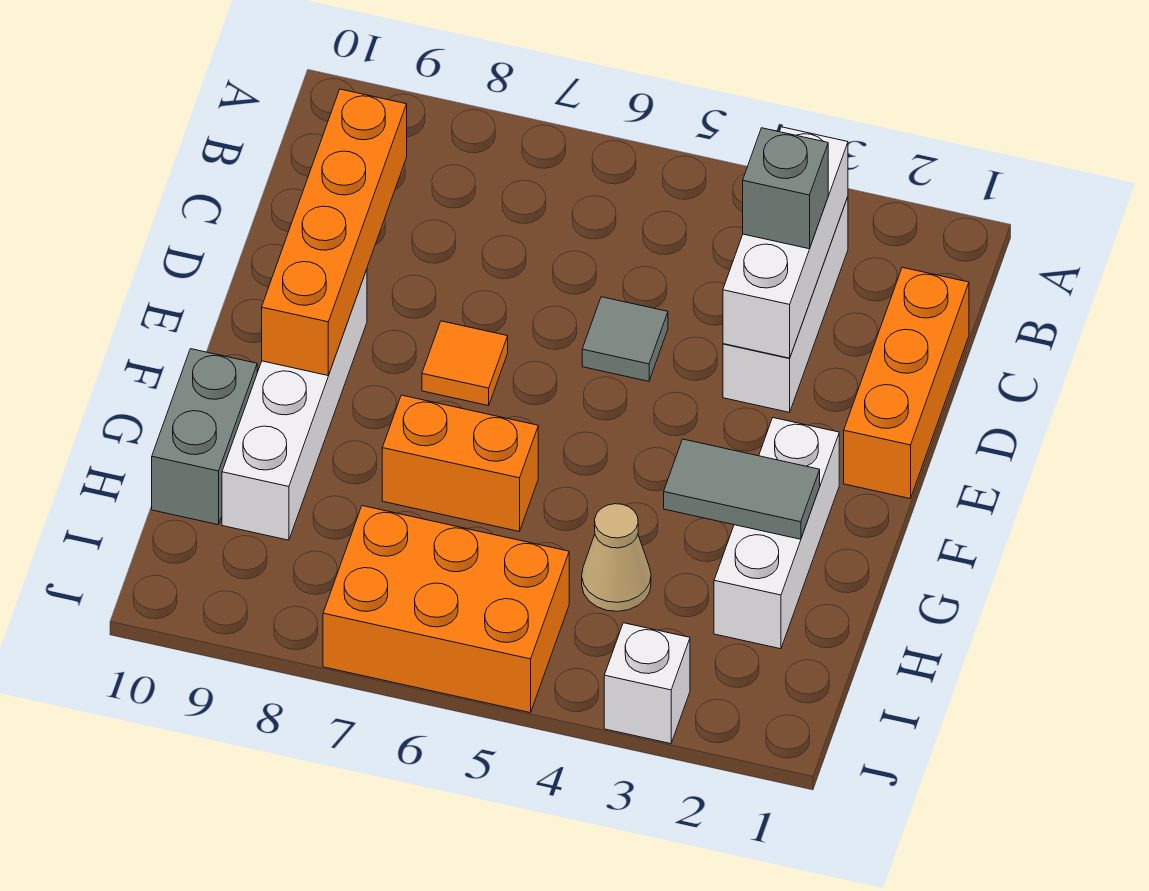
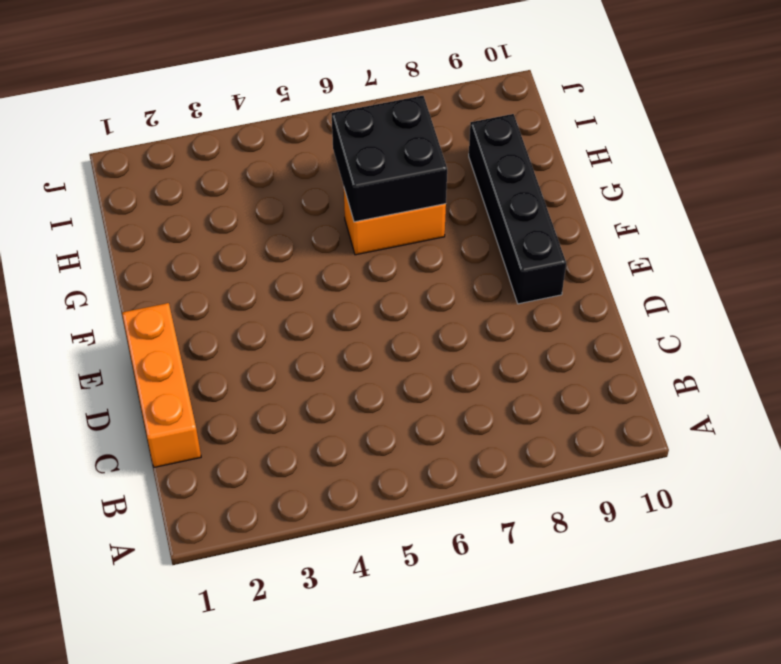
black 1x4 brick [469,114,566,304] -> white 1x4 brick [222,270,367,540]
black 2x2 brick [332,96,447,222] -> none
none -> white 1x3 brick [723,197,848,412]
none -> grey 1x1 tile [582,297,668,381]
none -> orange 1x1 tile [422,321,508,406]

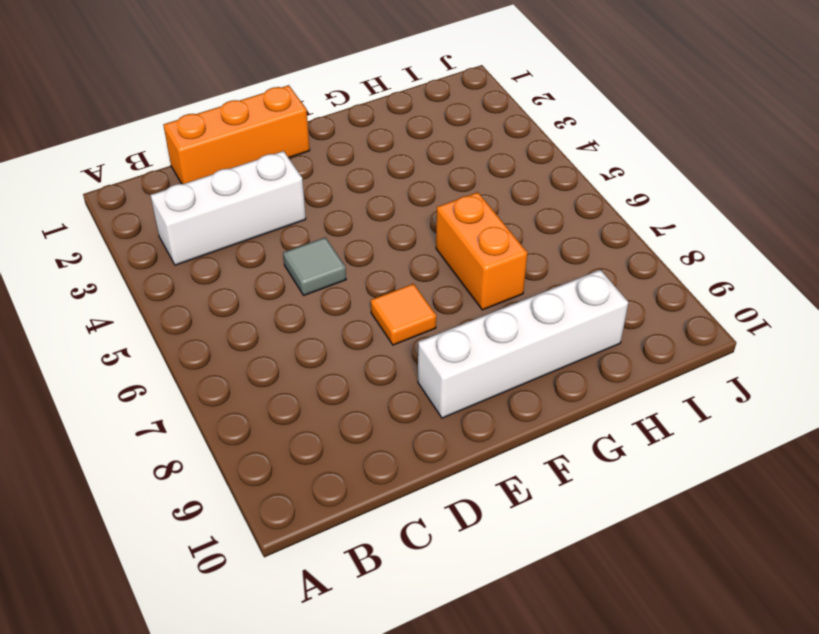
none -> white 1x3 brick [714,418,839,649]
none -> grey 1x2 brick [152,349,257,525]
none -> tan 1x1 cone [582,504,651,611]

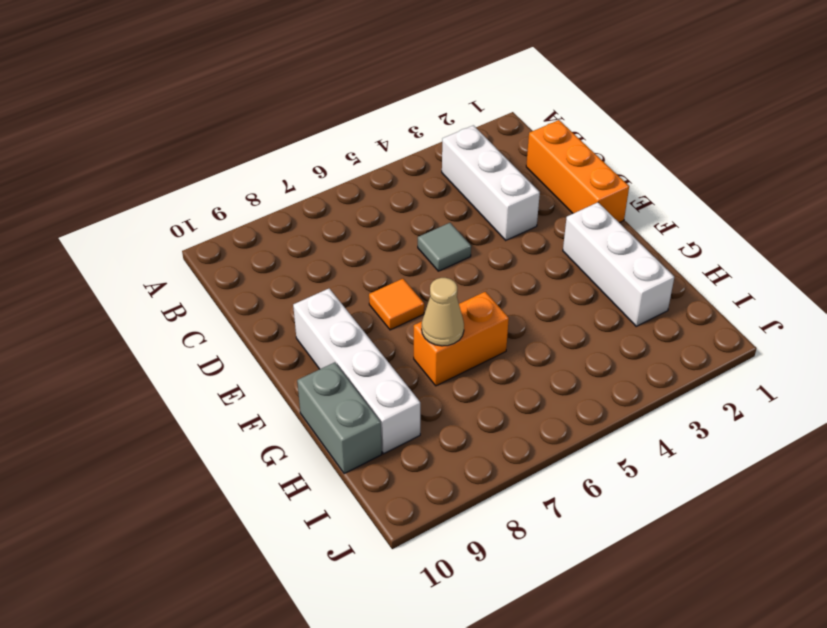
tan 1x1 cone [422,278,464,346] -> tan 1x1 cone moved to [582,504,651,611]
none -> orange 2x3 brick [323,506,569,713]
none -> white 1x1 brick [604,623,690,744]
none -> white 1x3 brick [723,127,848,358]

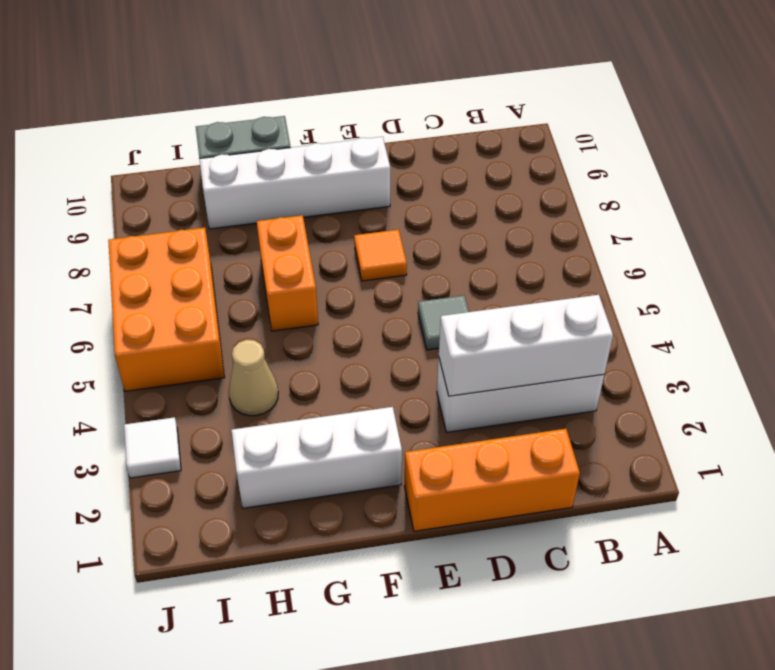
white 1x1 tile [124,417,181,478] -> white 1x1 brick [604,623,690,744]
none -> orange 1x4 brick [262,89,407,375]
none -> grey 1x2 tile [664,439,820,539]
none -> grey 1x1 brick [743,128,828,249]

